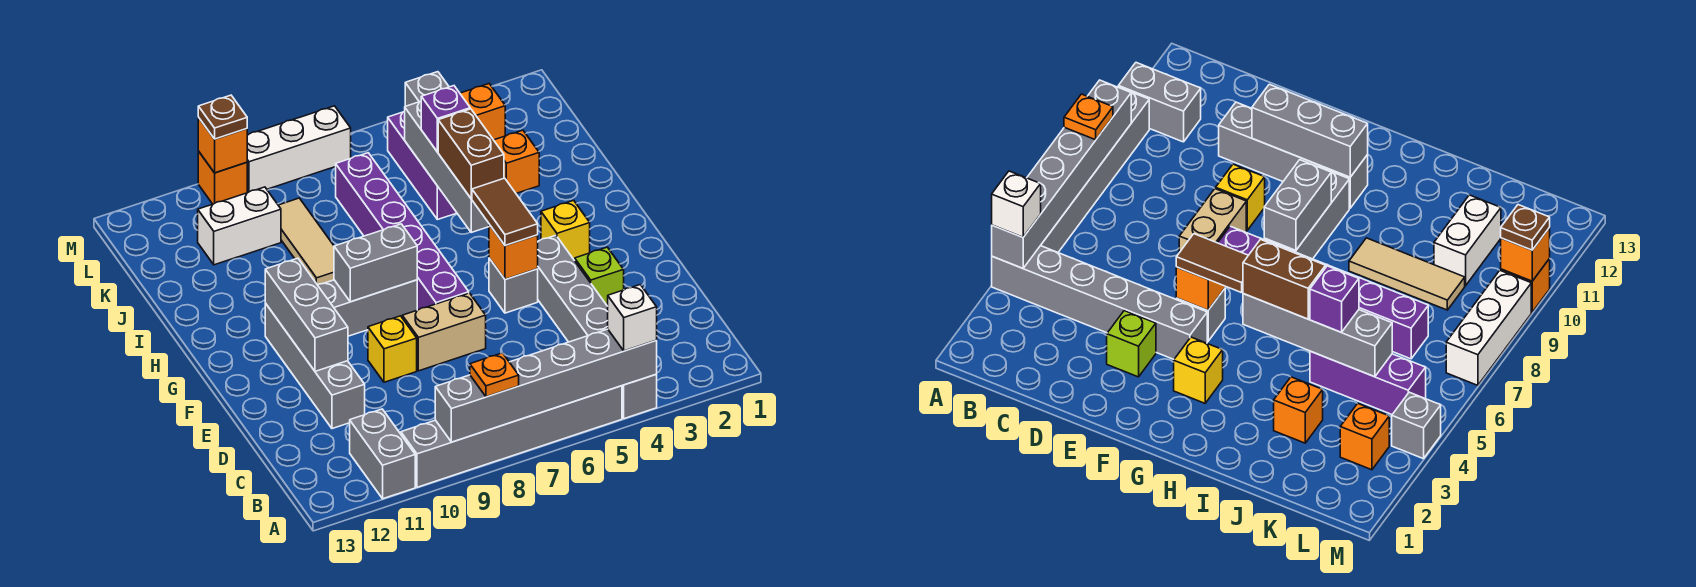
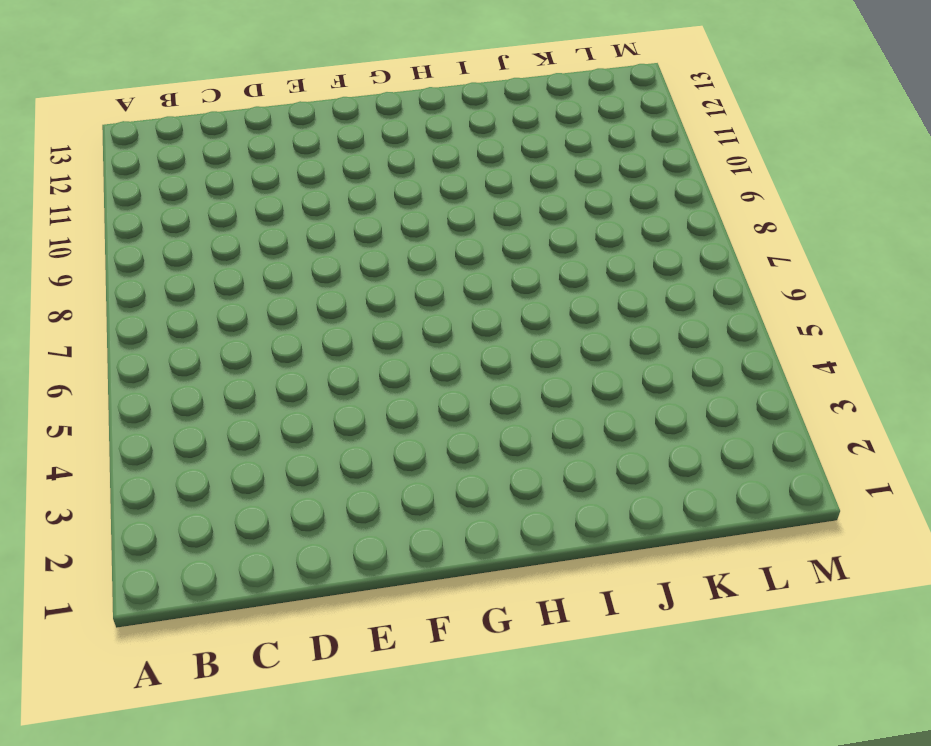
none -> grey 1x6 brick [538,235,657,419]
none -> grey 1x6 brick [401,386,622,487]
none -> grey 1x2 brick [350,409,415,499]
none -> grey 1x4 brick [265,303,365,429]

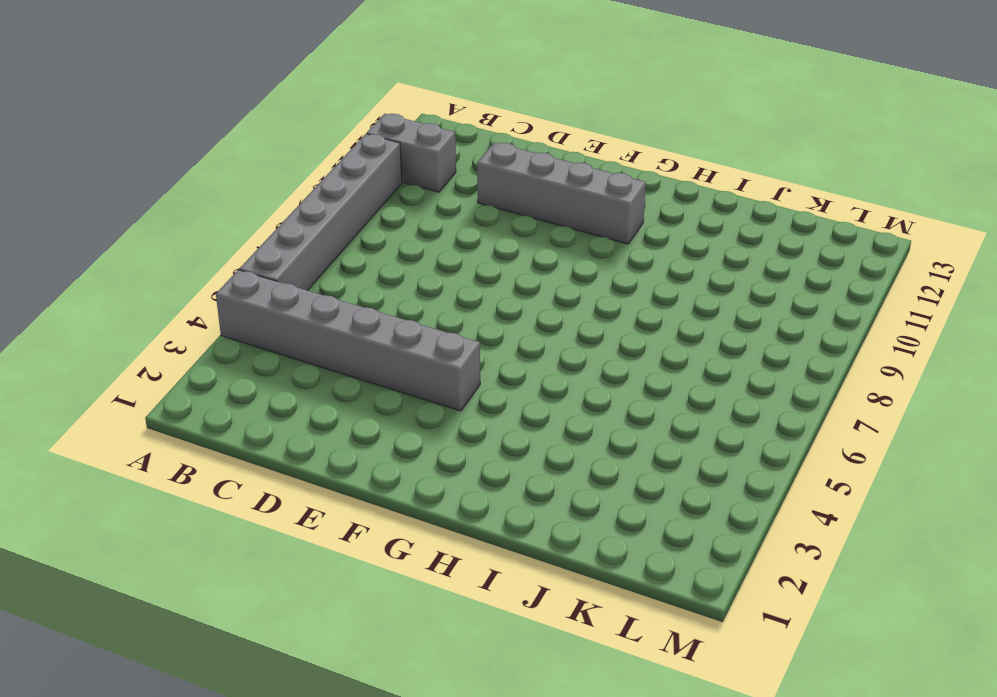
none -> lime 1x1 brick [575,247,624,306]
none -> tan 1x2 brick [402,293,486,371]
none -> yellow 1x1 brick [368,316,417,382]
none -> grey 1x1 brick [489,258,538,313]

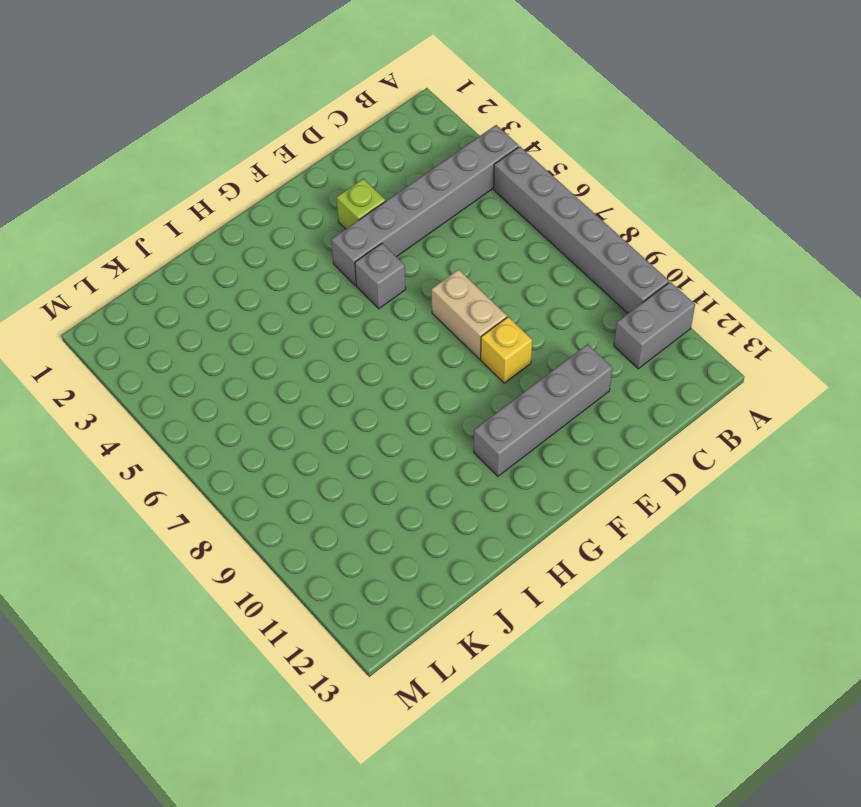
none -> purple 1x6 brick [336,153,469,310]
none -> yellow 1x1 brick [541,200,590,261]
none -> grey 1x3 brick [318,280,417,336]
none -> tan 1x3 tile [278,198,334,285]

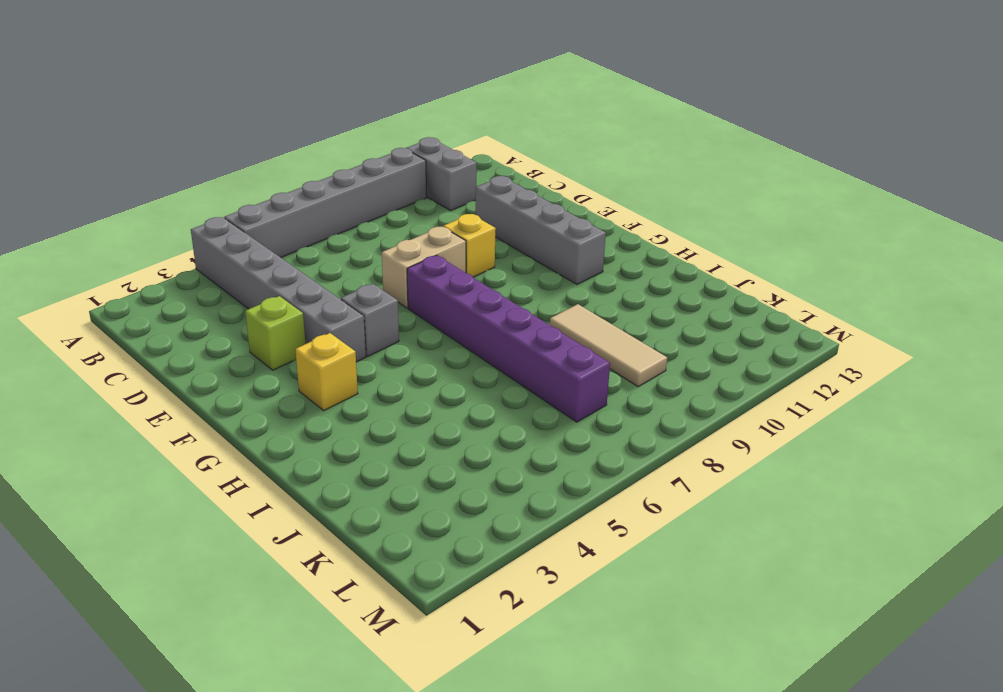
none -> grey 1x3 brick [318,280,417,336]
none -> orange 1x1 brick [494,130,539,193]
none -> purple 1x3 brick [388,111,457,220]
none -> white 1x2 brick [198,187,281,265]

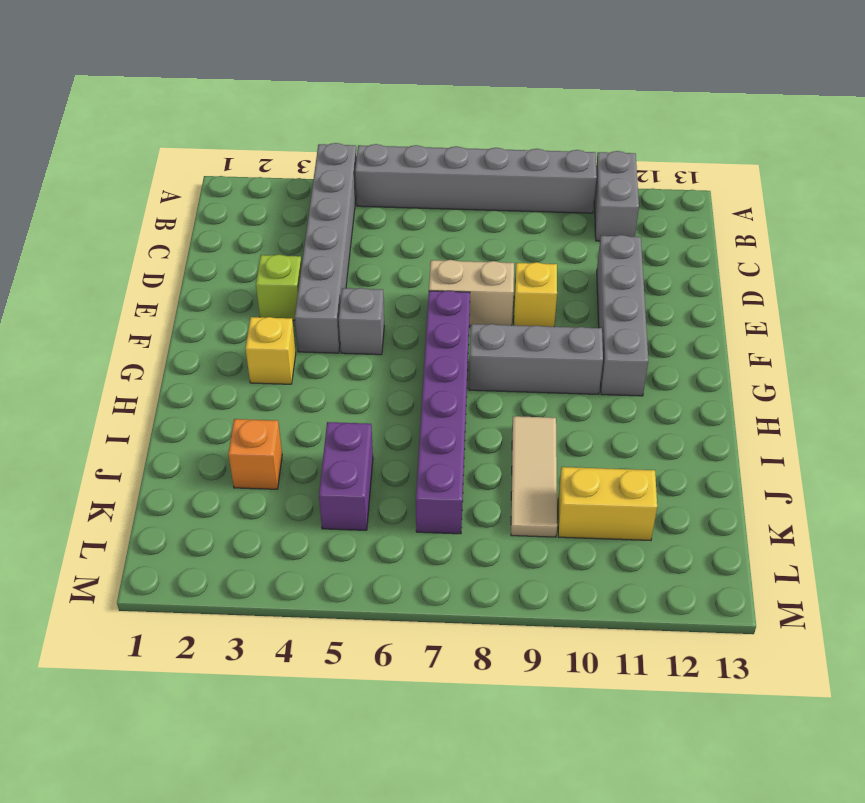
purple 1x2 brick [319,422,373,530] -> purple 1x3 brick [388,111,457,220]
yellow 1x2 brick [558,467,657,541] -> white 1x2 brick [198,187,281,265]
none -> orange 1x1 brick [460,84,505,140]
none -> grey 1x1 brick [405,72,449,106]
none -> white 1x3 brick [247,106,351,193]
none -> orange 1x1 brick [198,151,247,204]

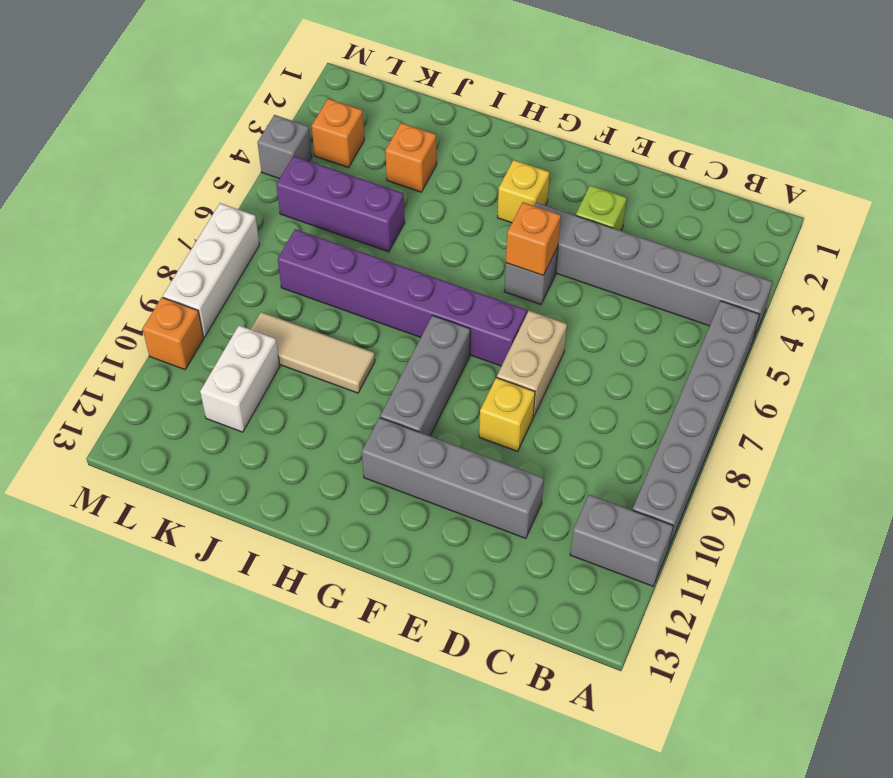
none -> grey 1x6 brick [435,329,657,442]
none -> grey 1x3 brick [265,258,348,371]
none -> grey 1x2 brick [334,224,417,302]
none -> grey 1x4 brick [405,101,489,232]

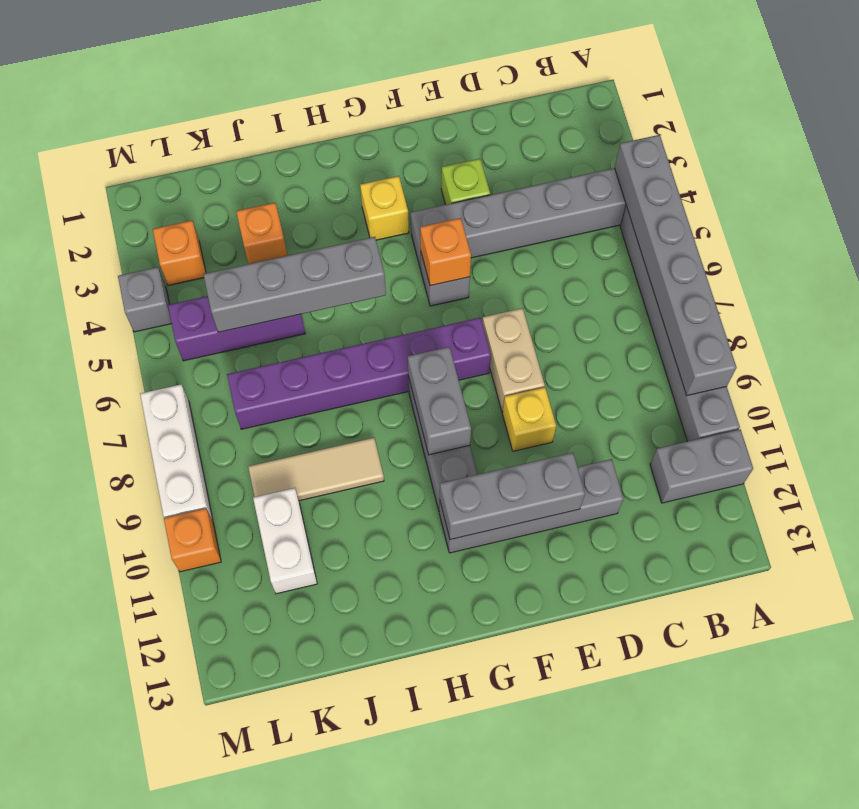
none -> orange 1x1 brick [198,118,247,173]
none -> white 1x1 brick [608,285,657,351]
none -> orange 1x1 plate [470,353,519,397]
none -> brown 1x2 tile [472,178,538,246]

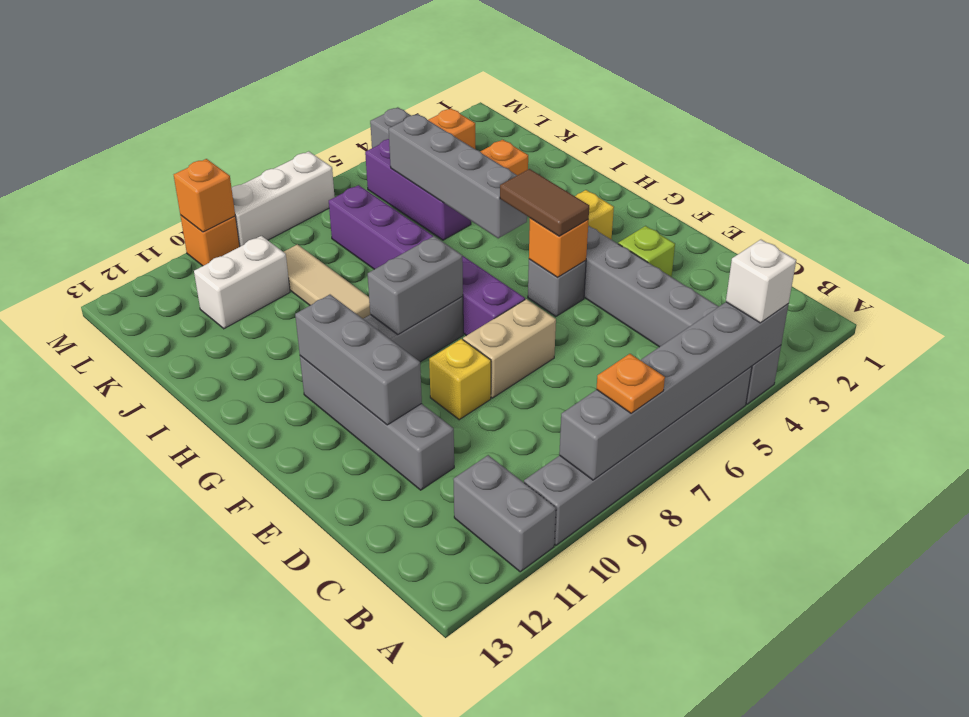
none -> brown 1x2 brick [438,109,504,199]
none -> purple 1x1 brick [421,86,470,152]
none -> brown 1x1 plate [198,95,247,139]

